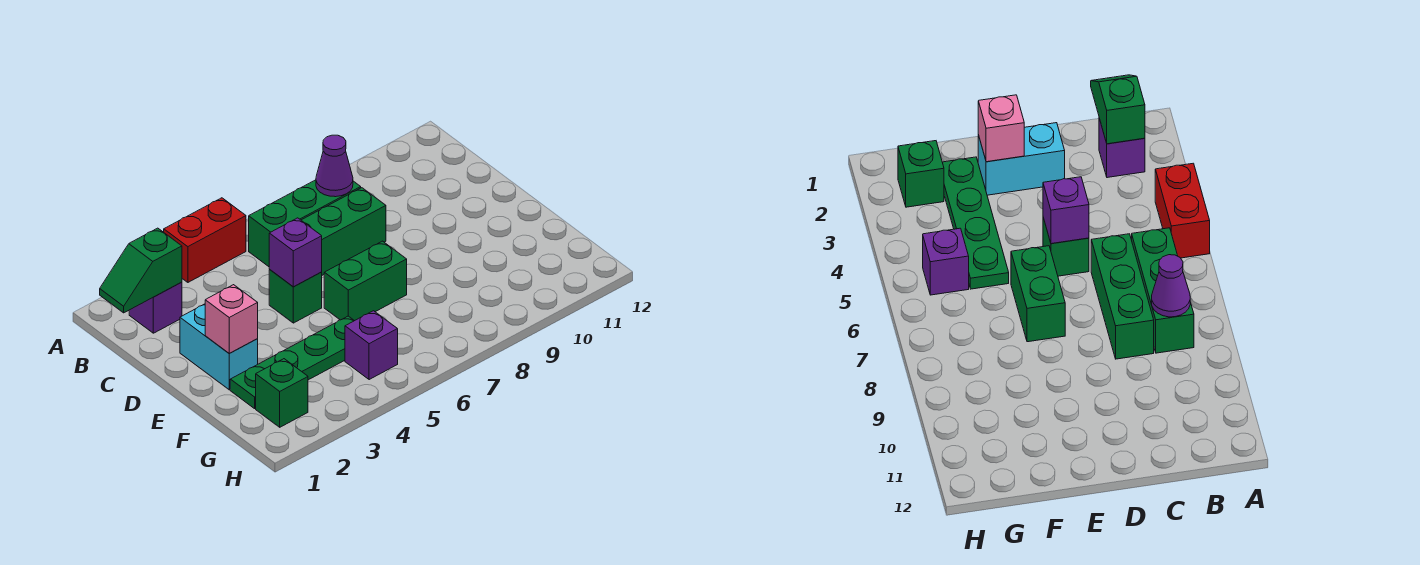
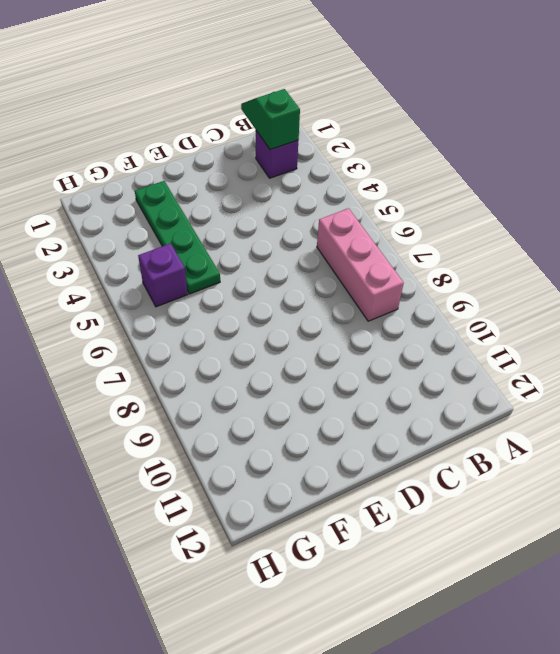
pink 1x3 brick [317,208,404,321] -> green 1x3 brick [249,180,361,267]
none -> red 1x2 brick [164,198,246,282]
none -> green 1x3 brick [301,188,386,275]
none -> cyan 1x2 brick [180,304,258,390]

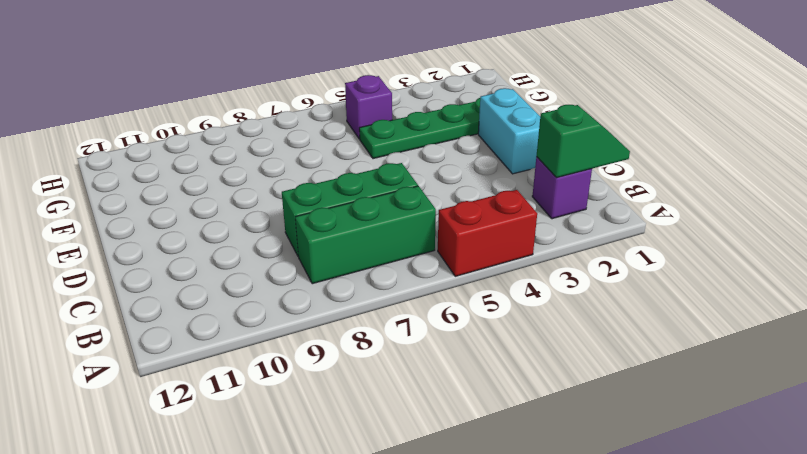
none -> green 1x1 brick [269,270,322,323]
none -> green 1x2 brick [324,241,407,321]
none -> green 1x1 brick [256,359,308,427]

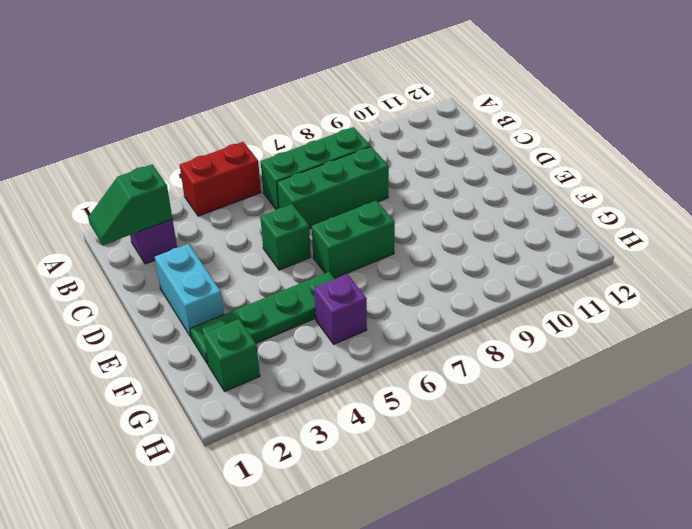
none -> purple 1x1 cone [316,135,353,197]
none -> purple 1x1 brick [269,218,322,287]
none -> pink 1x1 brick [205,285,258,353]

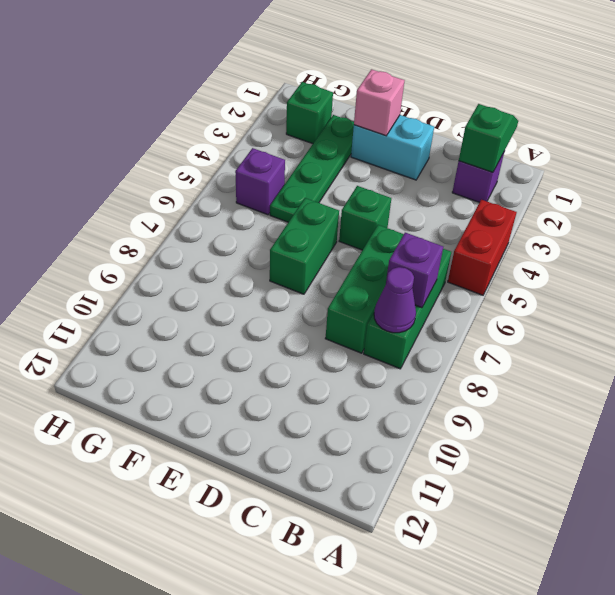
purple 1x1 brick [386,233,443,308] -> purple 1x1 brick moved to [269,218,322,287]

